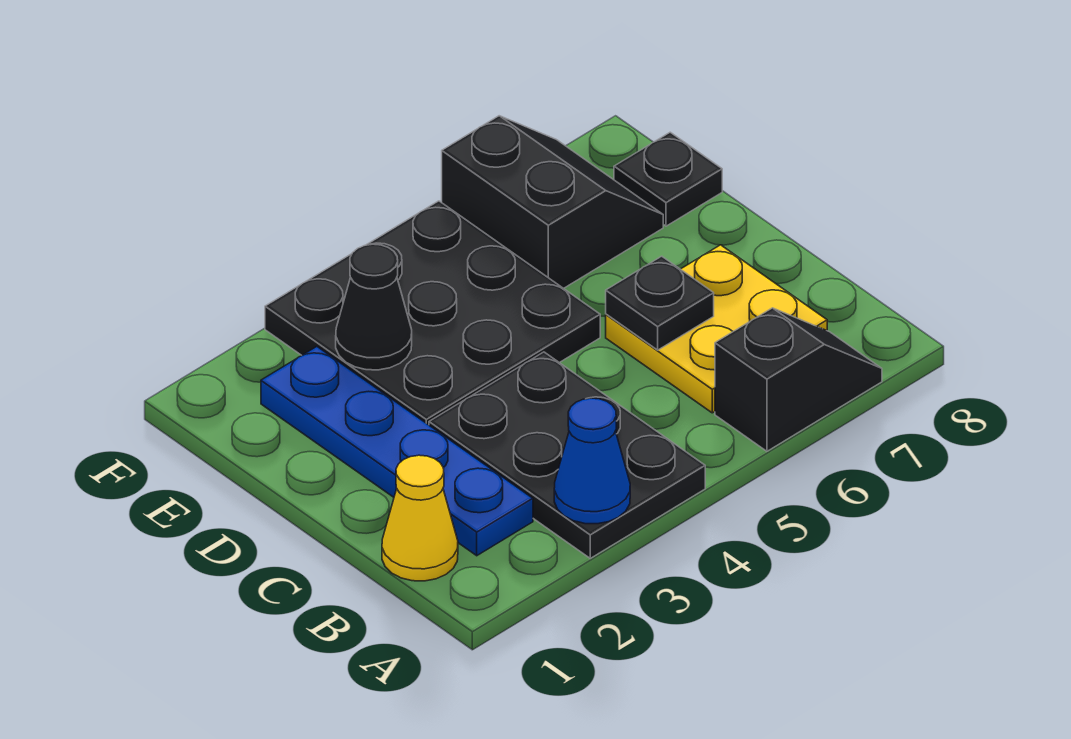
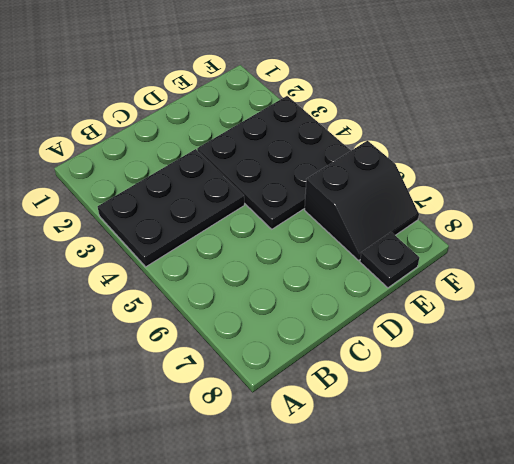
none -> black 1x2 slope [715,308,882,451]
none -> yellow 1x1 cone [382,455,458,581]

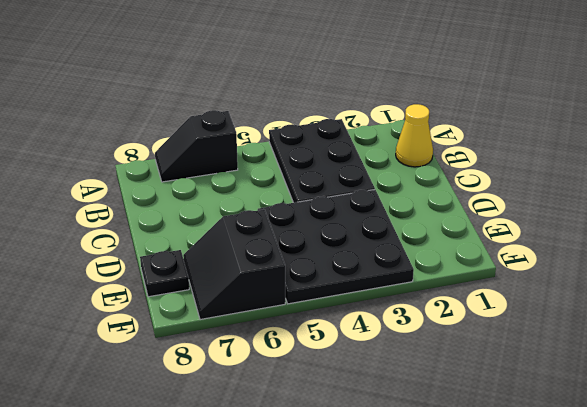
none -> blue 1x4 plate [261,347,533,556]
none -> yellow 2x2 plate [606,245,827,413]

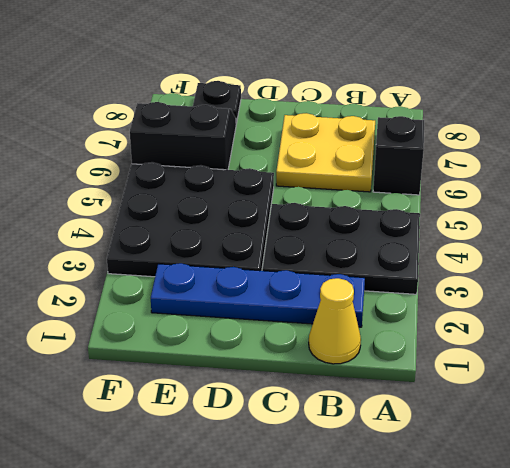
none -> blue 1x1 cone [554,398,630,524]
none -> black 1x1 plate [606,256,714,350]

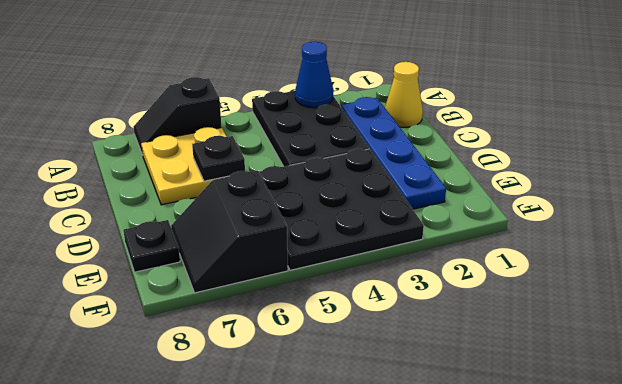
none -> black 1x1 cone [336,244,412,370]

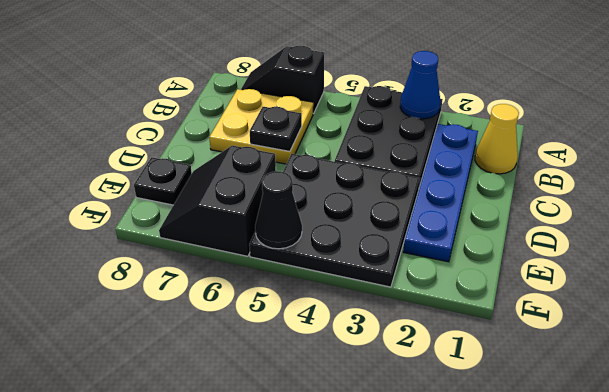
black 1x1 cone [255,171,302,249] -> black 1x1 cone moved to [336,244,412,370]

